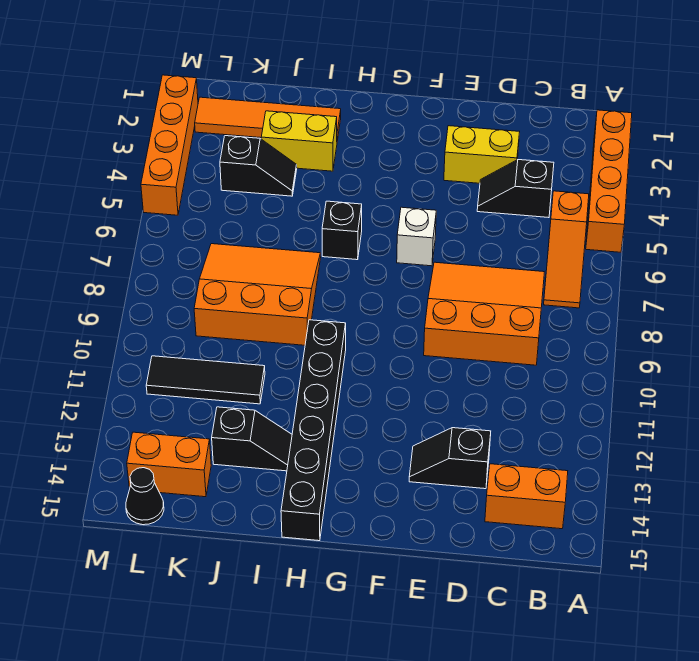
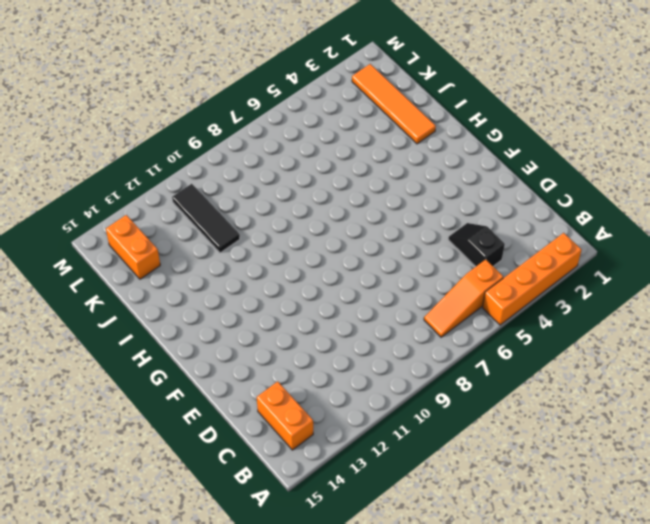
none -> orange 3x3 slope [424,262,544,365]
none -> yellow 1x2 brick [444,126,519,183]
none -> black 1x2 slope [409,428,491,489]

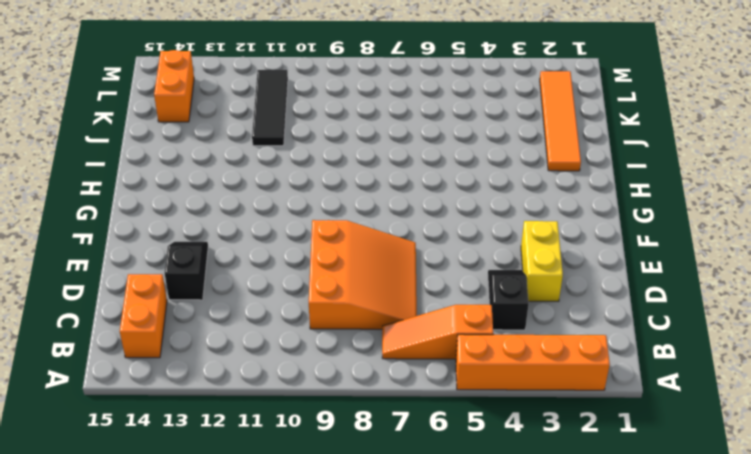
none -> white 1x1 brick [397,207,436,266]
none -> black 1x1 brick [322,201,362,260]
none -> black 1x6 brick [281,320,346,541]

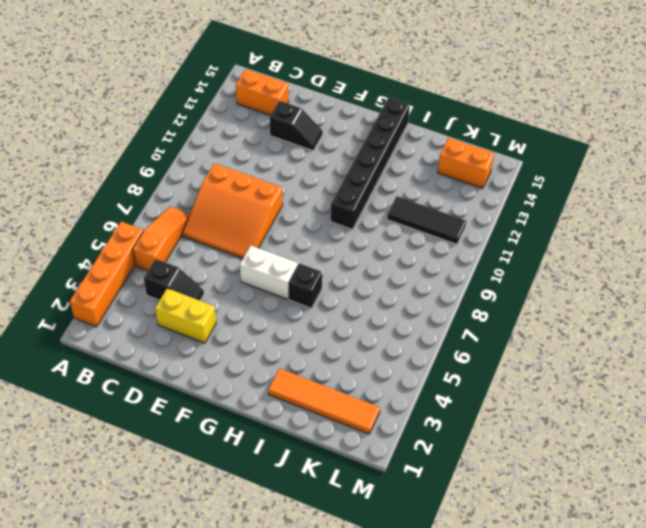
white 1x2 brick [240,246,298,299] -> white 1x1 brick [397,207,436,266]
none -> yellow 1x2 brick [261,111,337,171]
none -> orange 3x3 slope [194,244,321,345]
none -> black 1x2 slope [212,407,292,471]

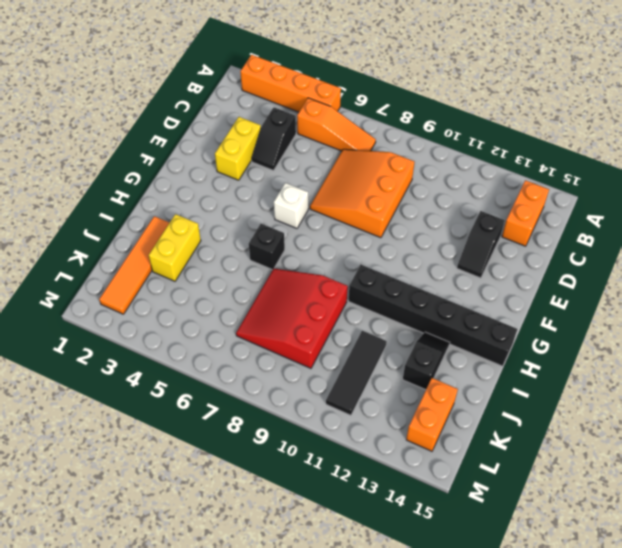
red 3x3 slope [236,269,348,368] -> orange 3x3 slope [194,244,321,345]
none -> black 1x2 slope [220,136,297,196]
none -> black 1x1 cone [126,468,164,525]
none -> orange 1x4 brick [141,75,198,215]

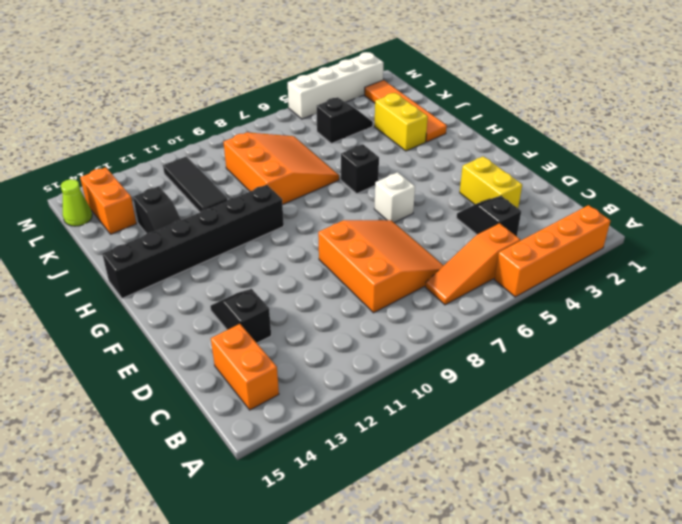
black 1x2 slope [316,97,373,143] -> black 1x2 slope turned to [220,136,297,196]
lime 1x1 cone [61,179,92,226] -> black 1x1 cone [126,468,164,525]
white 1x4 brick [288,52,384,119] -> orange 1x4 brick [141,75,198,215]

